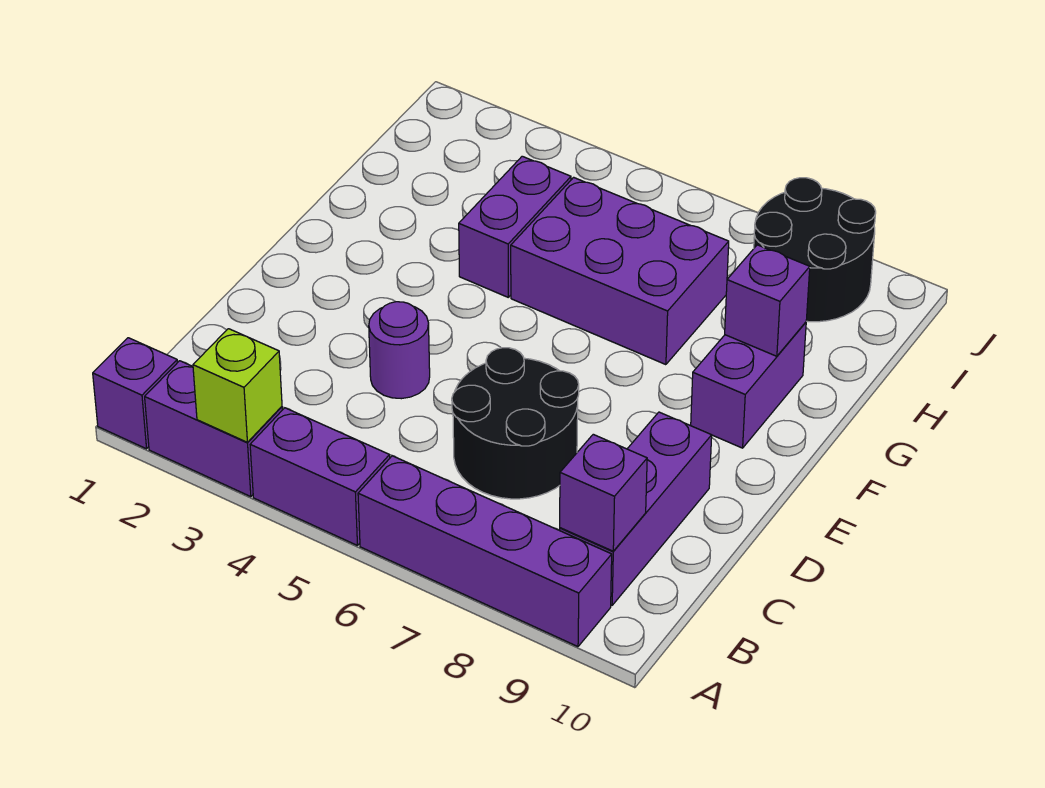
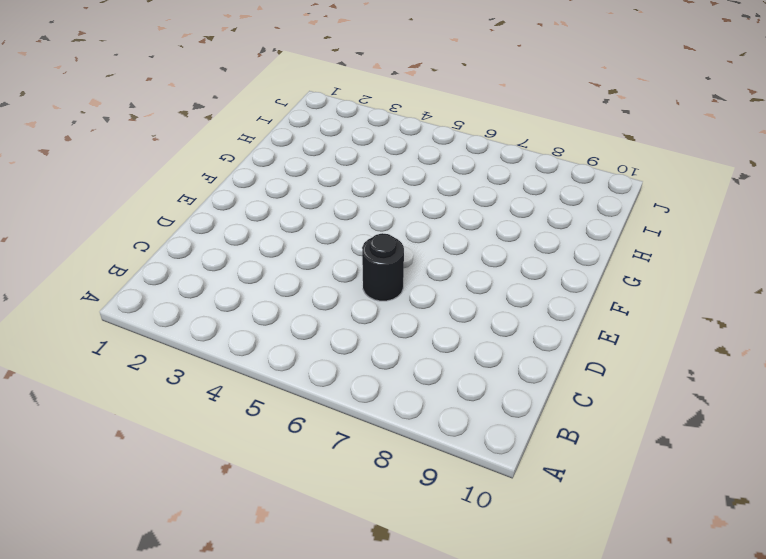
black 1x1 round brick [362,233,404,301] -> black 2x2 round brick [452,348,579,499]
none -> purple 1x1 brick [93,338,177,449]
none -> purple 1x2 brick [145,361,282,497]
none -> purple 1x2 brick [250,408,390,546]

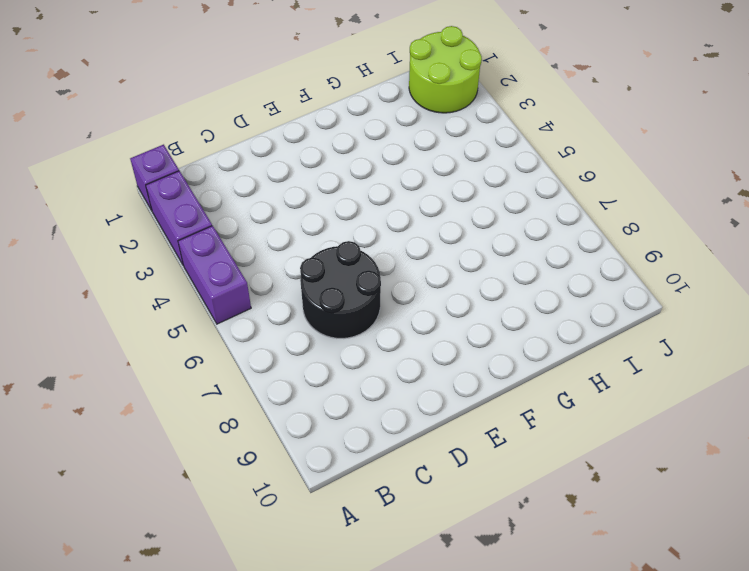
lime 2x2 round brick [409,26,482,113] -> none
none -> purple 1x4 brick [358,456,612,647]
none -> purple 1x3 brick [560,412,712,605]
none -> purple 1x1 round brick [369,302,430,399]

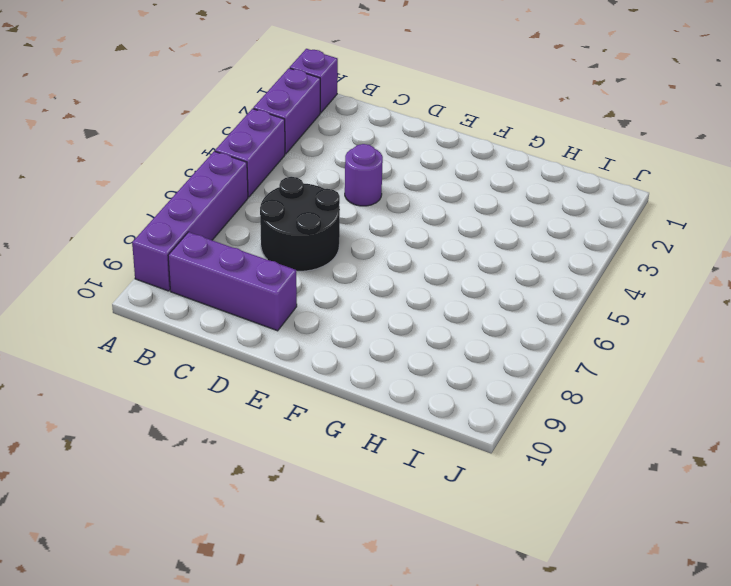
none -> purple 1x2 brick [691,322,806,448]
none -> purple 1x2 brick [459,156,571,297]
none -> purple 2x3 brick [511,177,729,365]

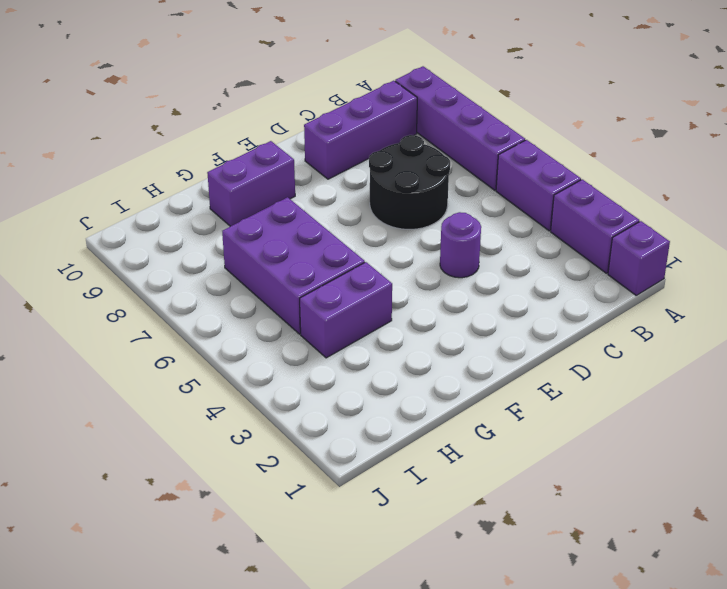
none -> black 2x2 round brick [754,178,876,322]
none -> lime 1x1 brick [193,329,282,442]
none -> purple 1x1 brick [560,434,647,551]

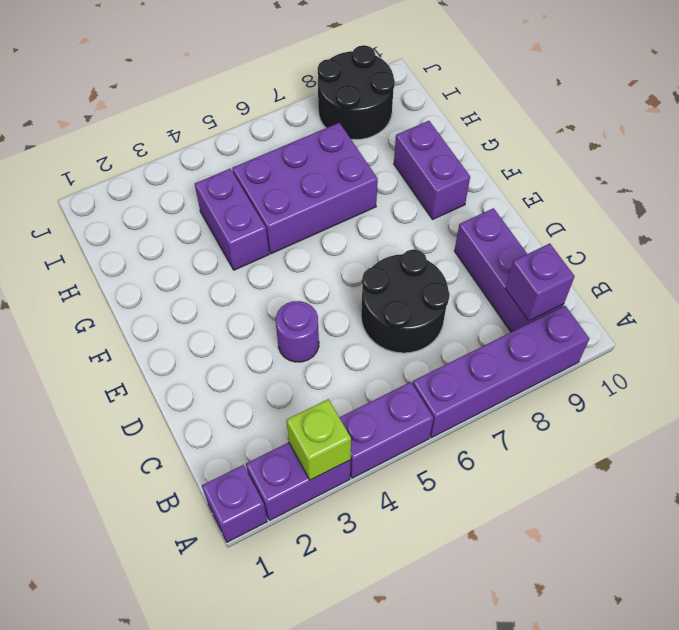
none -> purple 1x1 brick [725,245,810,356]

